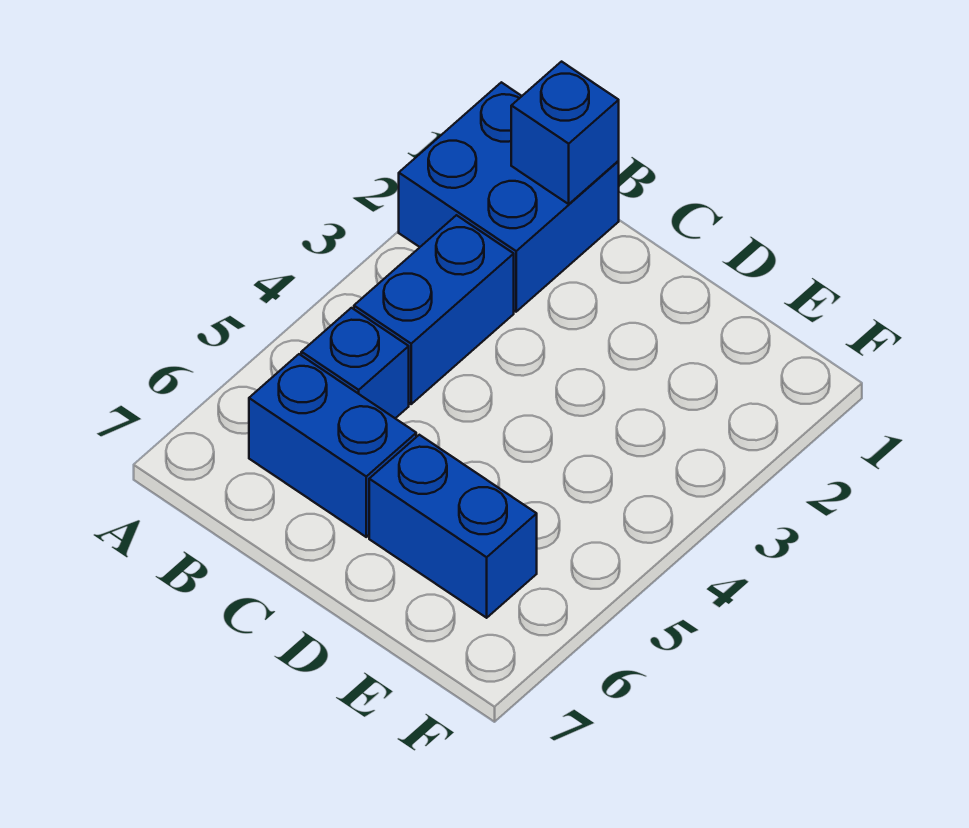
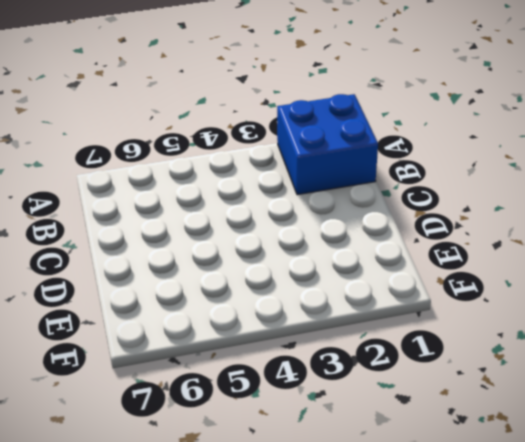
none -> blue 1x2 brick [354,215,514,404]
none -> blue 1x1 brick [301,308,409,418]

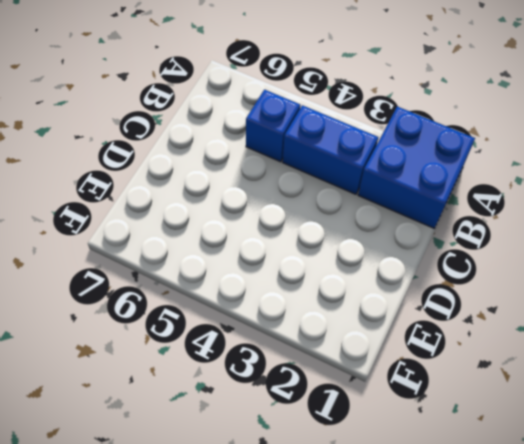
none -> blue 1x2 brick [249,354,416,537]
none -> blue 1x2 brick [369,435,537,618]

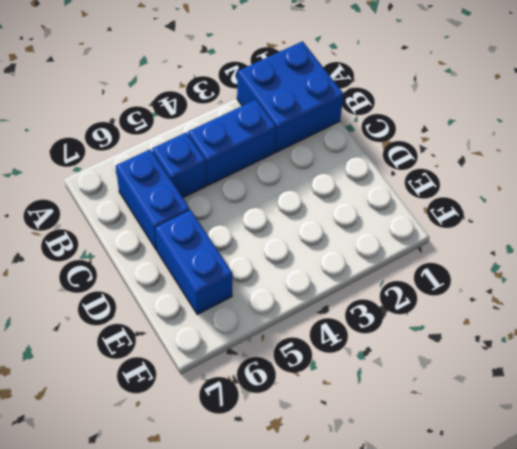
none -> blue 1x1 brick [511,62,619,204]

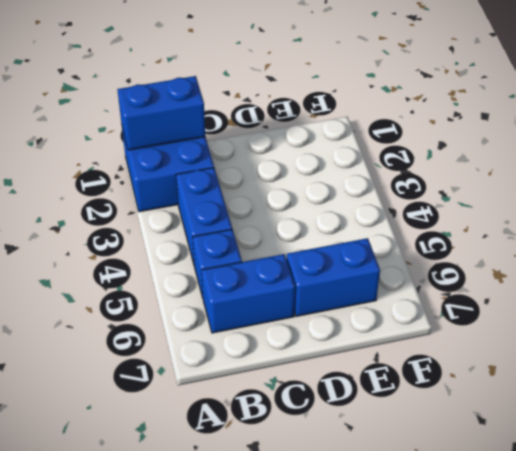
blue 1x2 brick [117,76,205,150] -> blue 1x1 brick [511,62,619,204]

